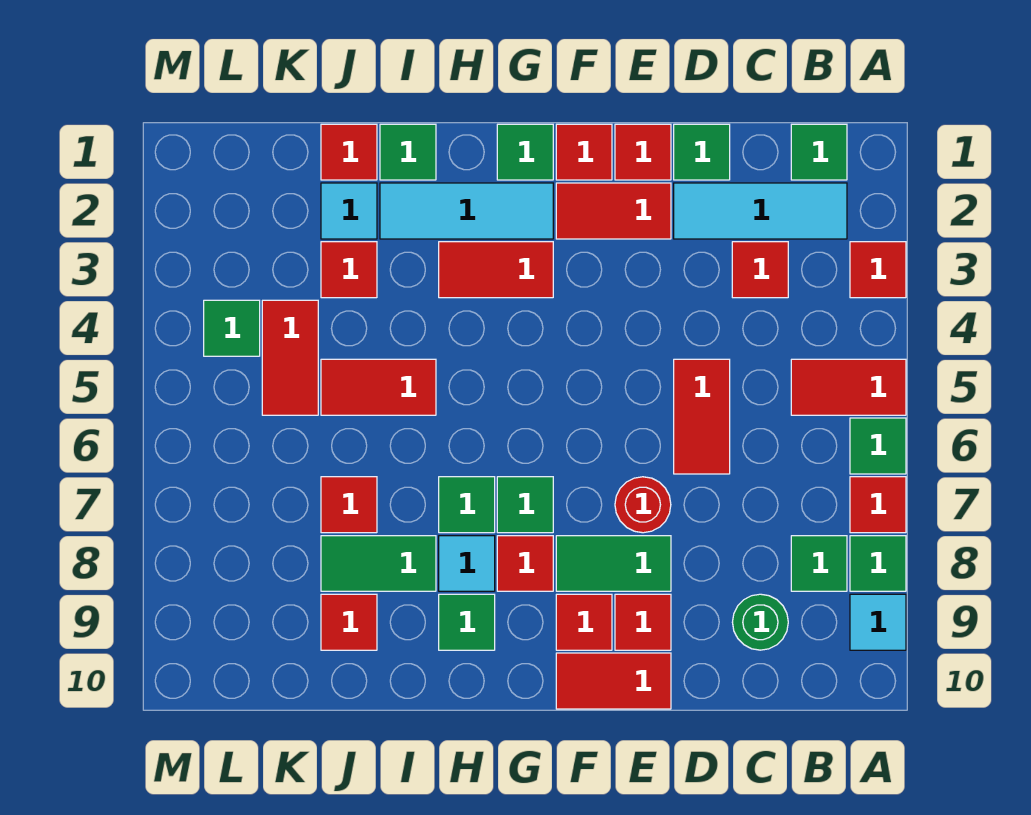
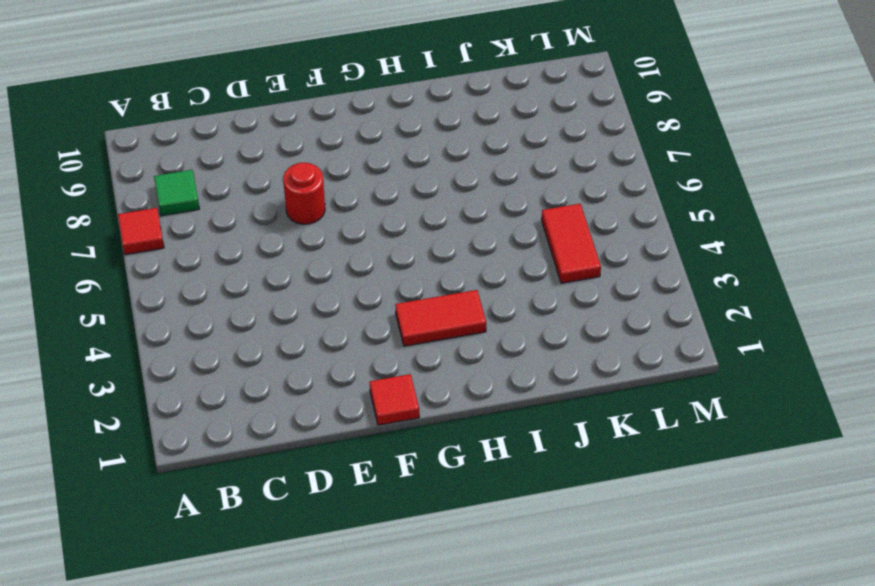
none -> red 1x1 tile [850,242,906,298]
none -> red 1x2 tile [791,359,906,415]
none -> green 1x1 tile [850,418,906,474]
none -> green 1x1 tile [850,536,906,591]

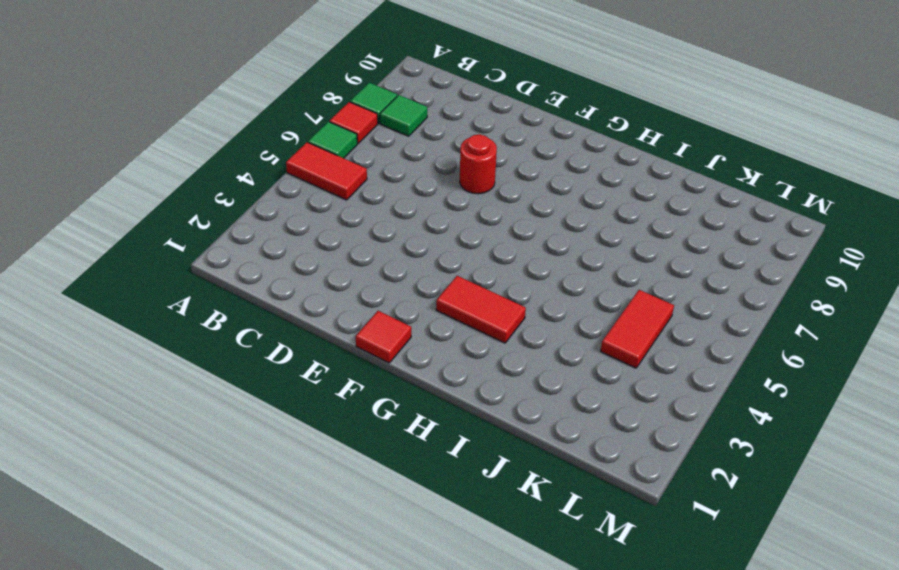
none -> red 1x1 tile [850,242,906,298]
none -> cyan 1x1 tile [850,594,906,650]
none -> green 1x1 tile [791,124,847,180]
none -> cyan 1x3 tile [674,183,847,239]

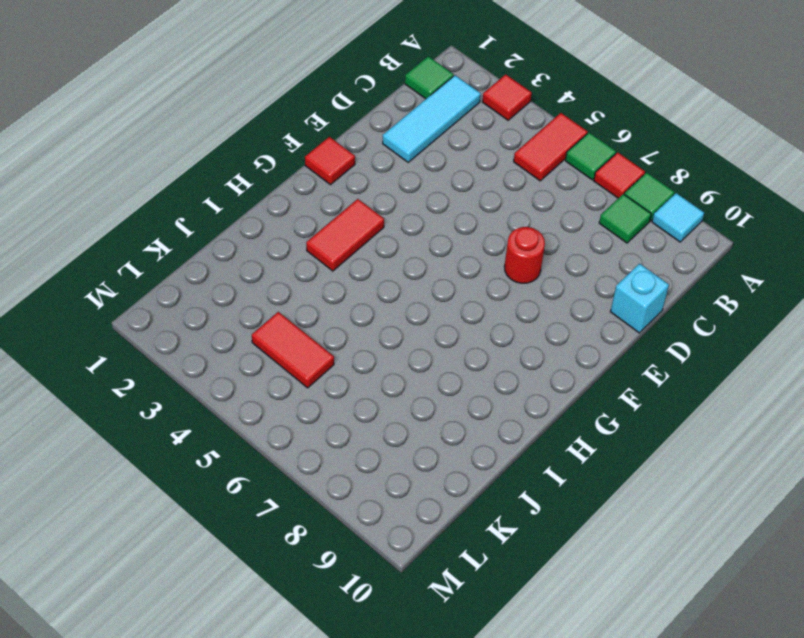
cyan 1x1 brick [610,263,669,333] -> none
none -> red 1x1 tile [732,242,788,298]
none -> green 1x1 round brick [732,594,788,650]
none -> green 1x1 tile [674,124,730,180]
none -> red 1x2 tile [674,359,730,474]

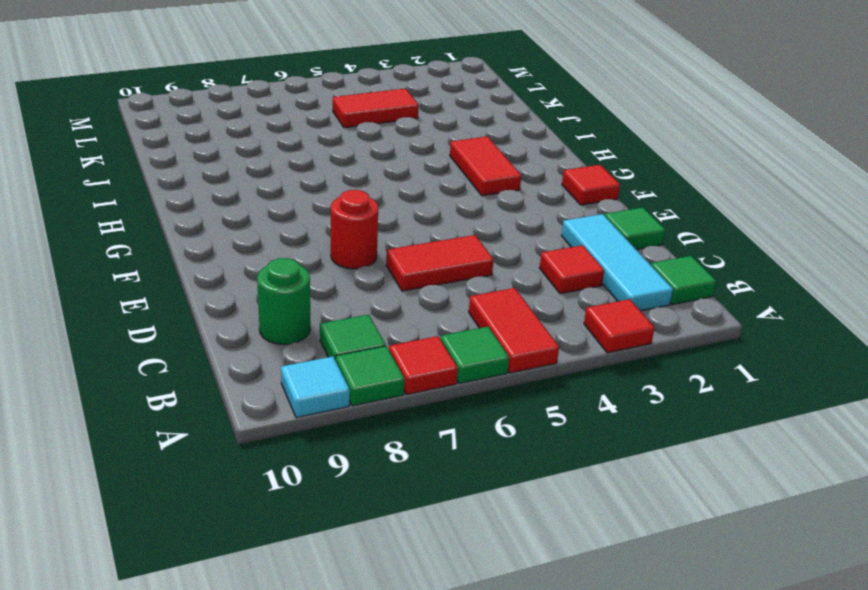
none -> red 1x1 tile [615,124,671,180]
none -> red 1x2 tile [556,183,671,239]
none -> green 1x2 tile [556,536,671,591]
none -> red 1x1 tile [615,594,671,650]

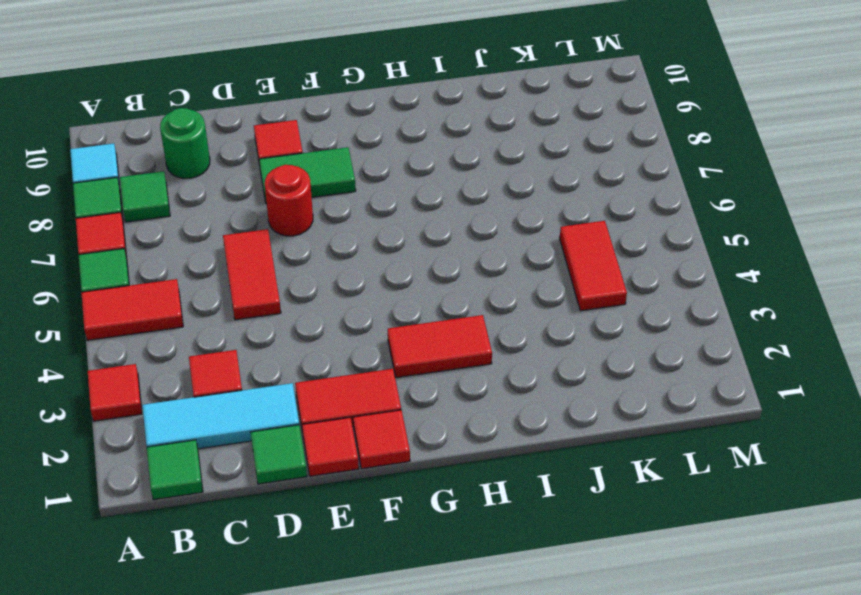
none -> red 1x2 tile [556,653,671,709]
none -> red 1x1 tile [556,594,612,650]
none -> green 1x1 tile [497,124,553,180]
none -> cyan 1x3 tile [380,183,553,239]

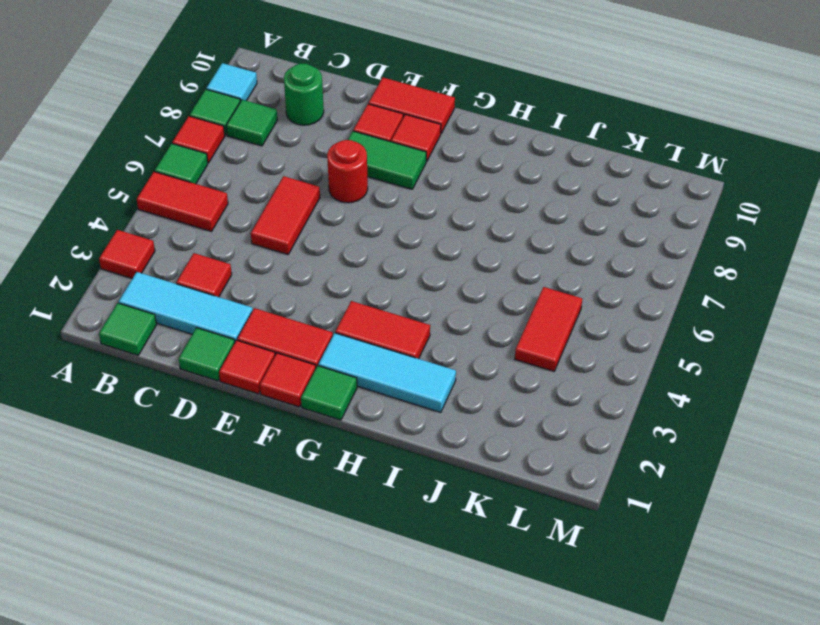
none -> green 1x1 tile [497,477,553,533]
none -> red 1x1 tile [497,536,553,591]
none -> green 1x1 tile [439,477,495,533]
none -> cyan 1x1 tile [439,536,495,591]

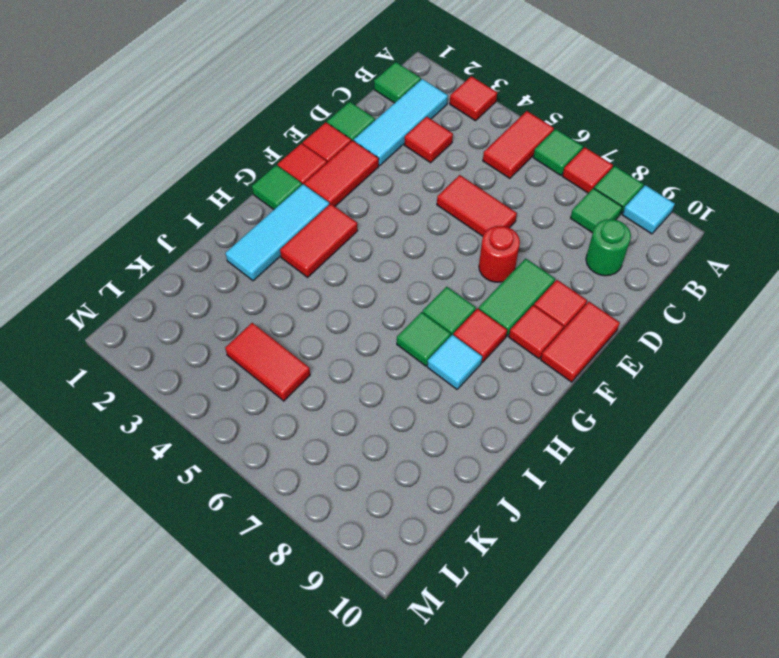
none -> green 1x1 tile [439,594,495,650]
none -> green 1x1 tile [380,124,436,180]
none -> red 1x2 tile [321,359,436,415]
none -> green 1x2 tile [321,536,436,591]

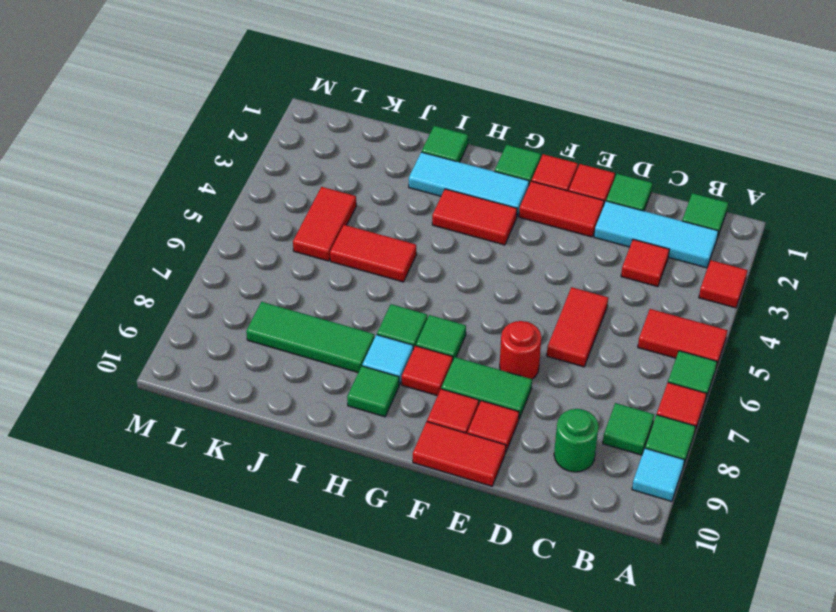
green 1x3 tile [246,302,375,372] -> green 1x2 tile [321,536,436,591]
none -> red 1x1 tile [321,124,377,180]
none -> cyan 1x1 tile [321,183,377,239]
none -> red 1x1 tile [321,242,377,298]
none -> red 1x1 tile [321,477,377,533]

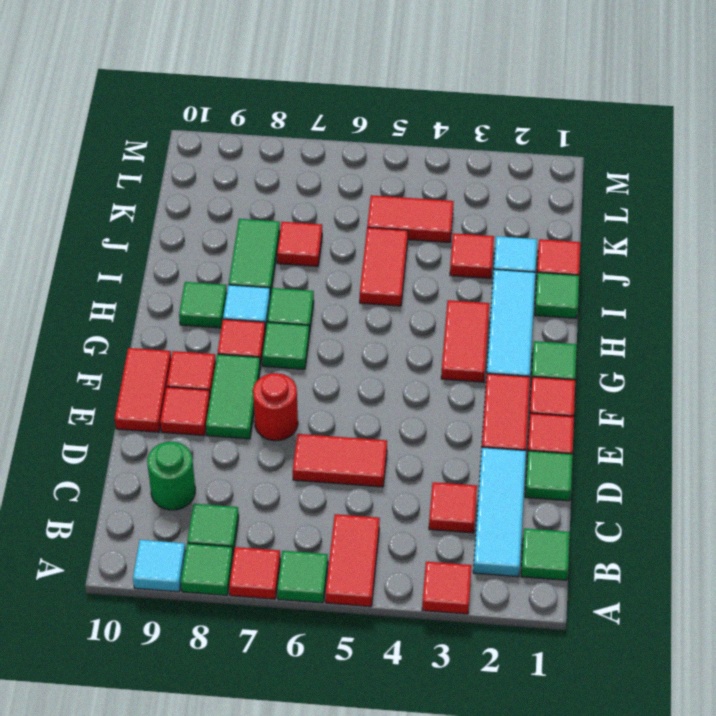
none -> red 1x1 tile [321,594,377,650]
none -> green 1x1 tile [204,300,260,356]

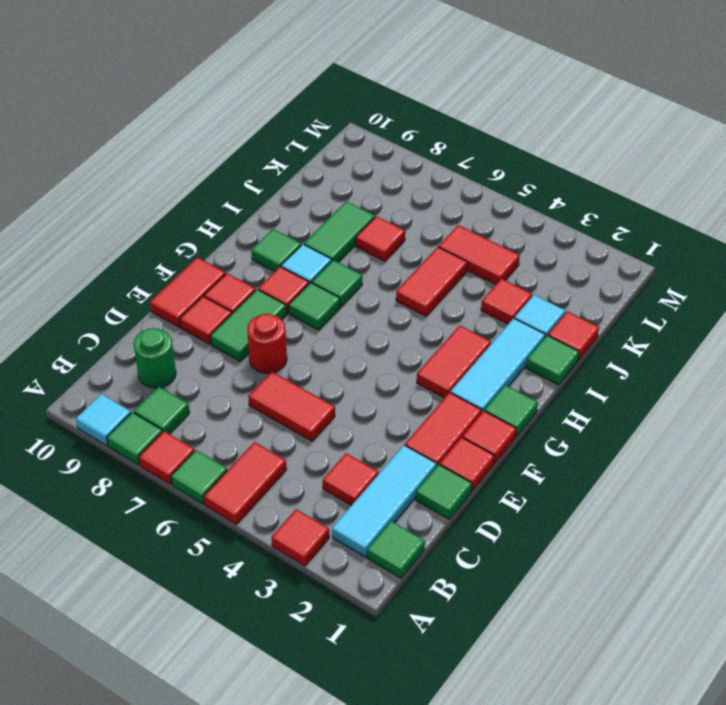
none -> red 1x1 tile [321,594,377,650]
none -> green 1x1 tile [204,300,260,356]

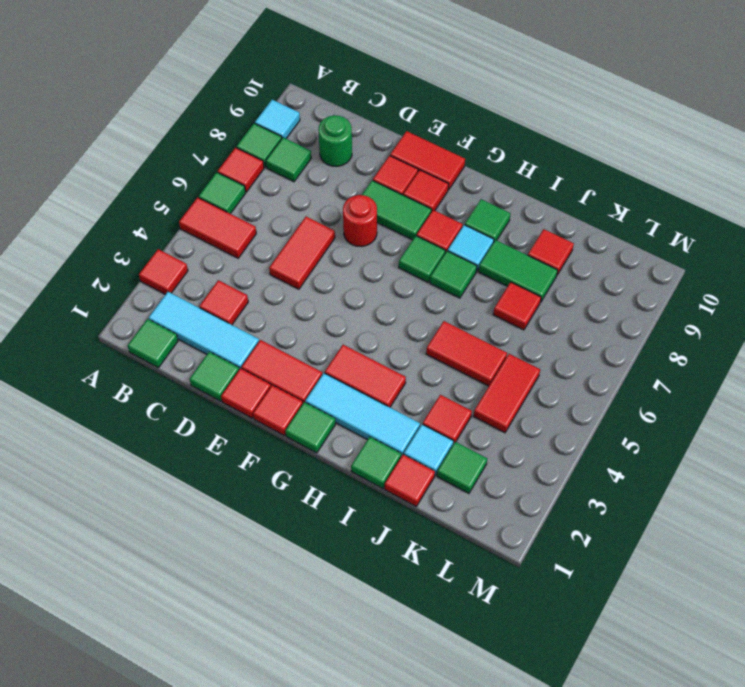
green 1x1 tile [437,442,487,493] -> green 1x1 tile moved to [204,300,260,356]

